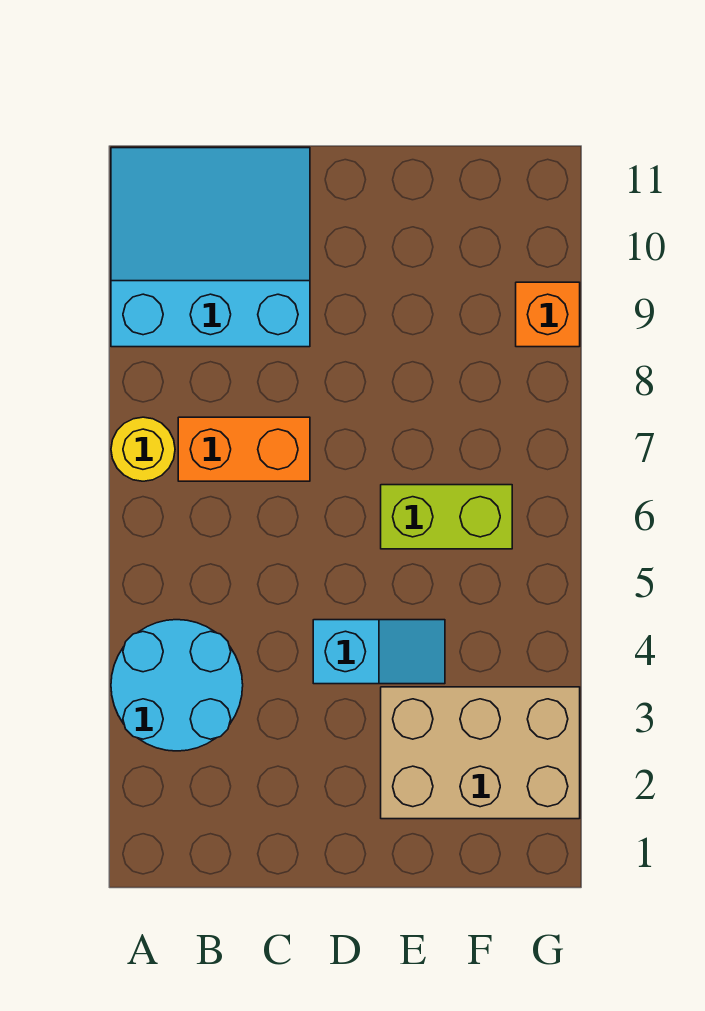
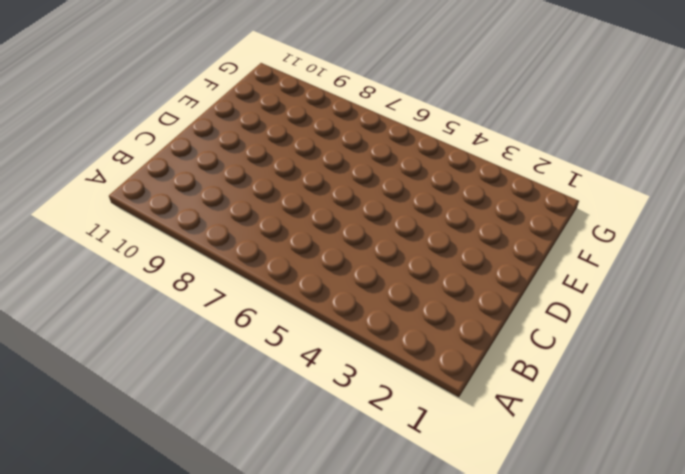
none -> cyan 2x2 round brick [111,620,243,751]
none -> yellow 1x1 round brick [111,417,175,481]

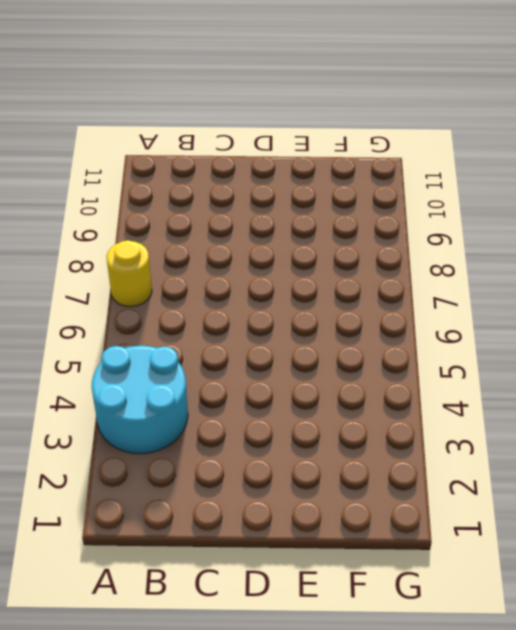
none -> cyan 3x3 slope [111,148,310,347]
none -> orange 1x2 brick [178,417,310,481]

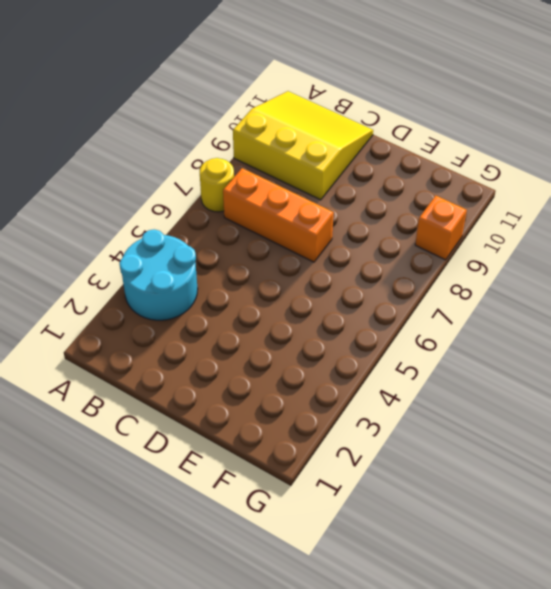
yellow 3x3 slope [233,91,373,200] -> cyan 3x3 slope [111,148,310,347]
orange 1x3 brick [223,168,334,262] -> orange 1x2 brick [178,417,310,481]
none -> cyan 1x2 slope [313,620,445,684]
none -> tan 2x3 brick [381,687,580,819]

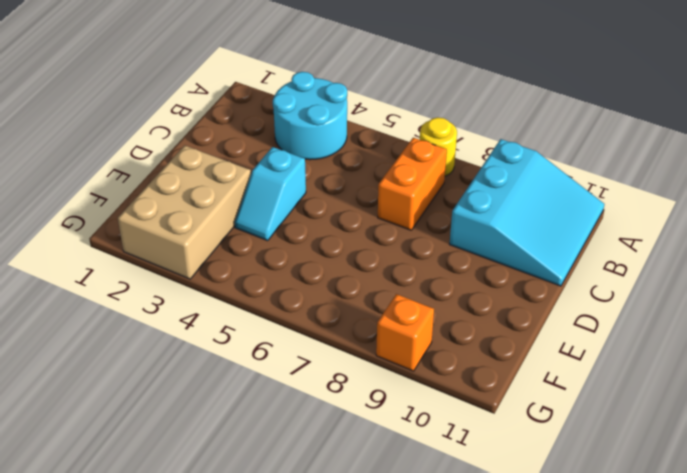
none -> lime 1x2 brick [381,485,512,549]

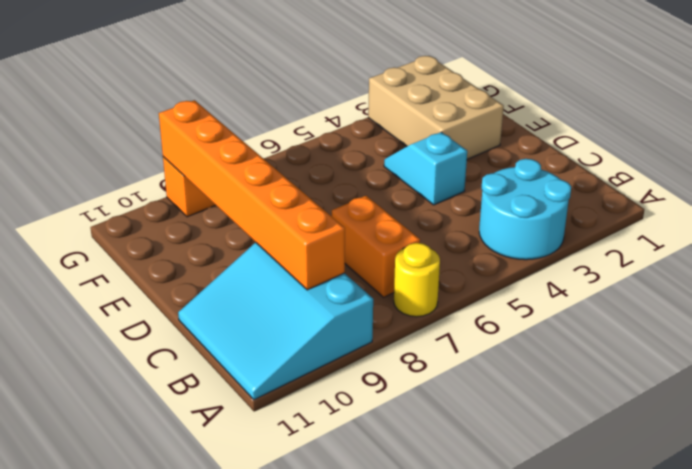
orange 1x6 brick [159,100,345,290] -> none
none -> lime 1x2 brick [381,485,512,549]

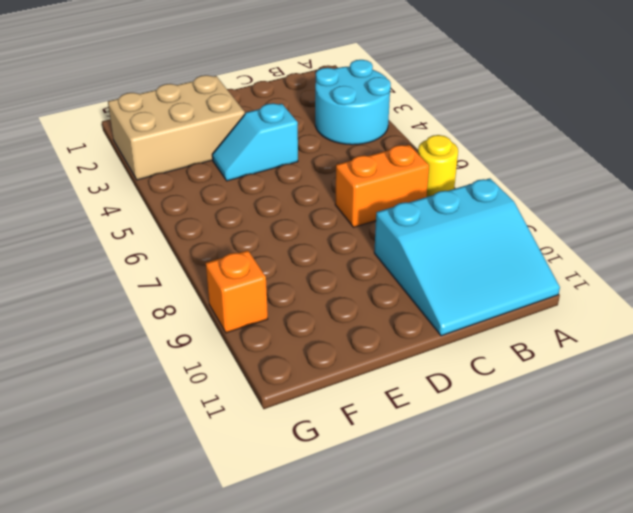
none -> lime 1x2 brick [381,485,512,549]

